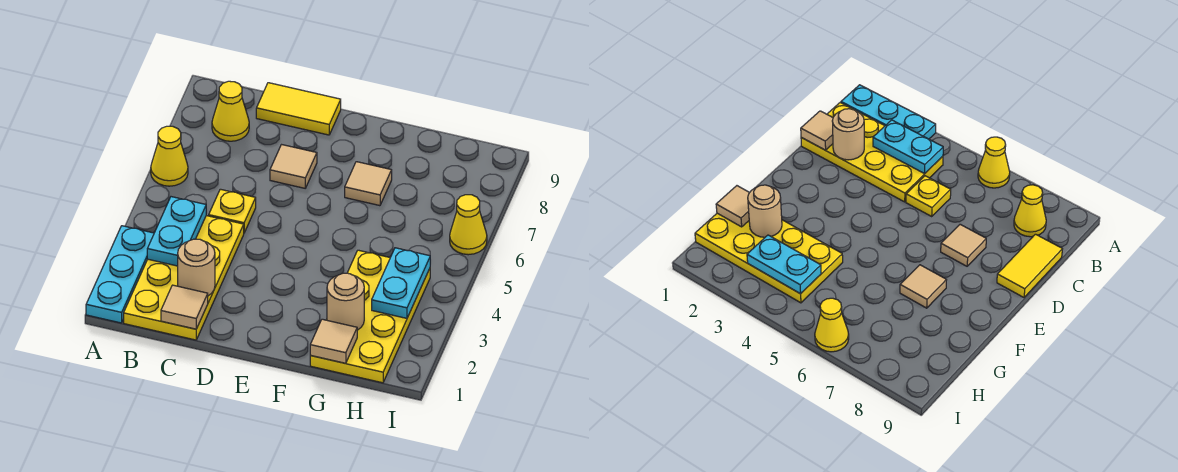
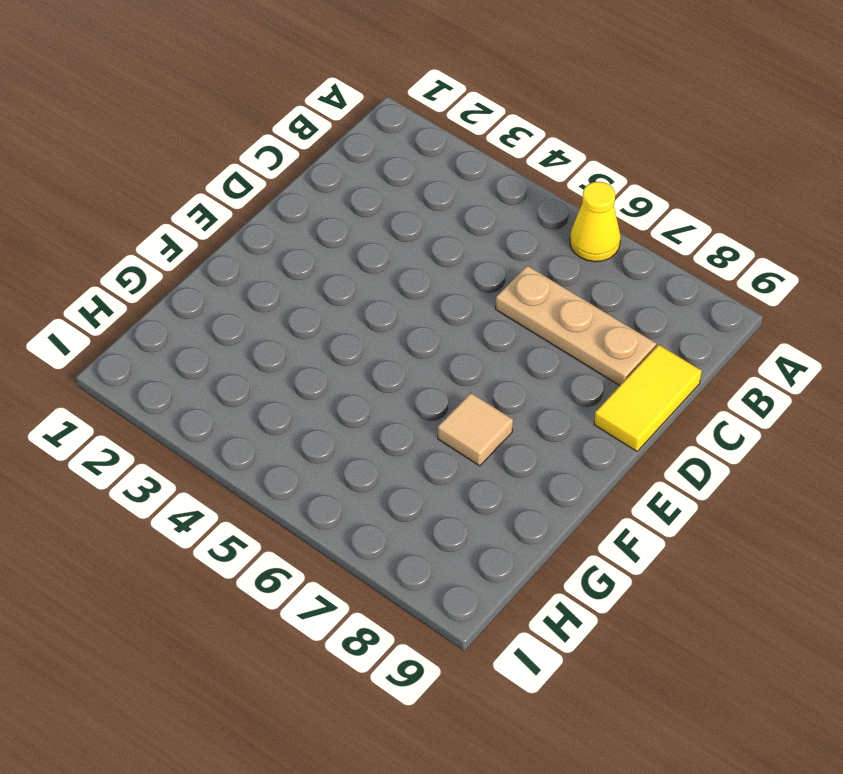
tan 1x3 plate [496,266,656,386] -> none
none -> cyan 1x3 plate [86,226,154,323]
none -> yellow 2x4 plate [124,216,244,340]
none -> yellow 1x1 cone [212,81,249,141]

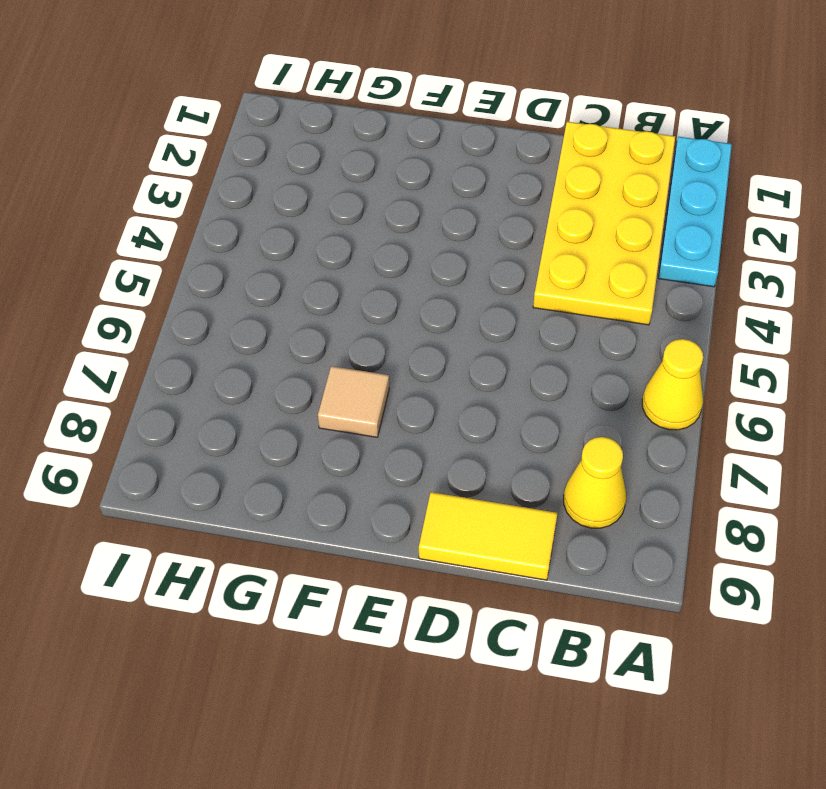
none -> yellow 1x1 plate [209,189,256,233]
none -> tan 1x1 tile [270,145,317,188]
none -> yellow 2x4 plate [310,250,430,383]

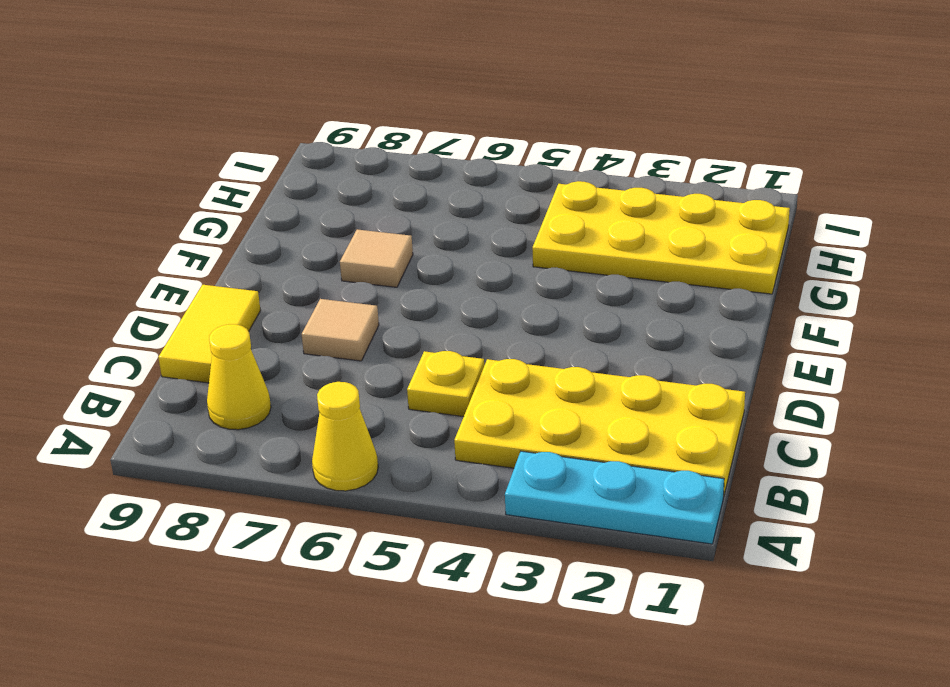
none -> yellow 1x1 cone [450,195,487,255]
none -> cyan 1x2 plate [147,197,206,266]
none -> tan 1x1 tile [161,285,208,329]

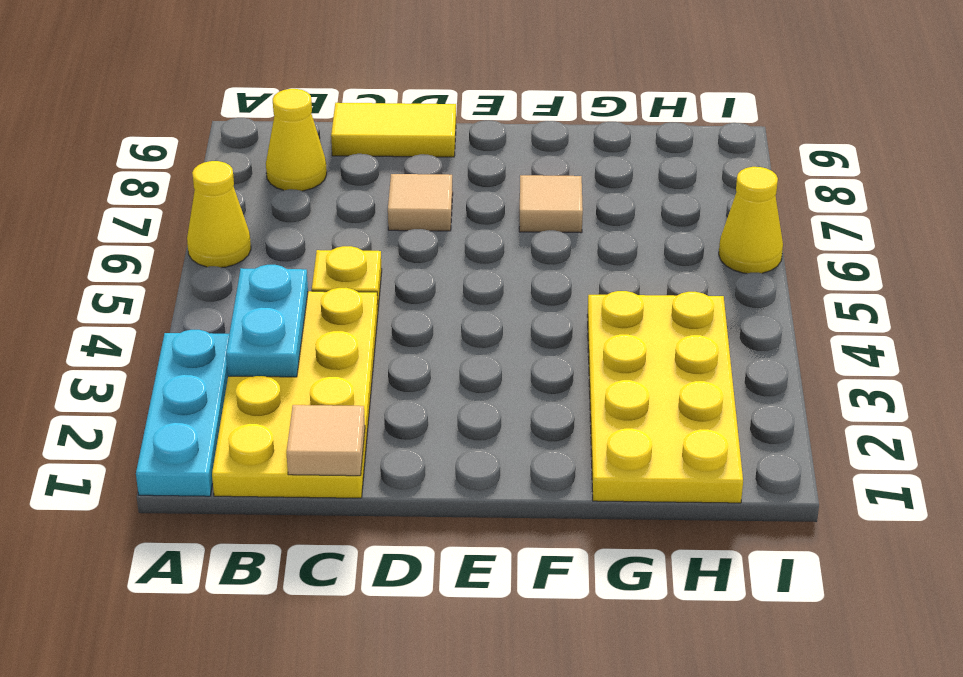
none -> tan 1x1 round brick [178,239,215,296]
none -> tan 1x1 tile [310,319,357,363]
none -> tan 1x1 round brick [327,273,364,330]

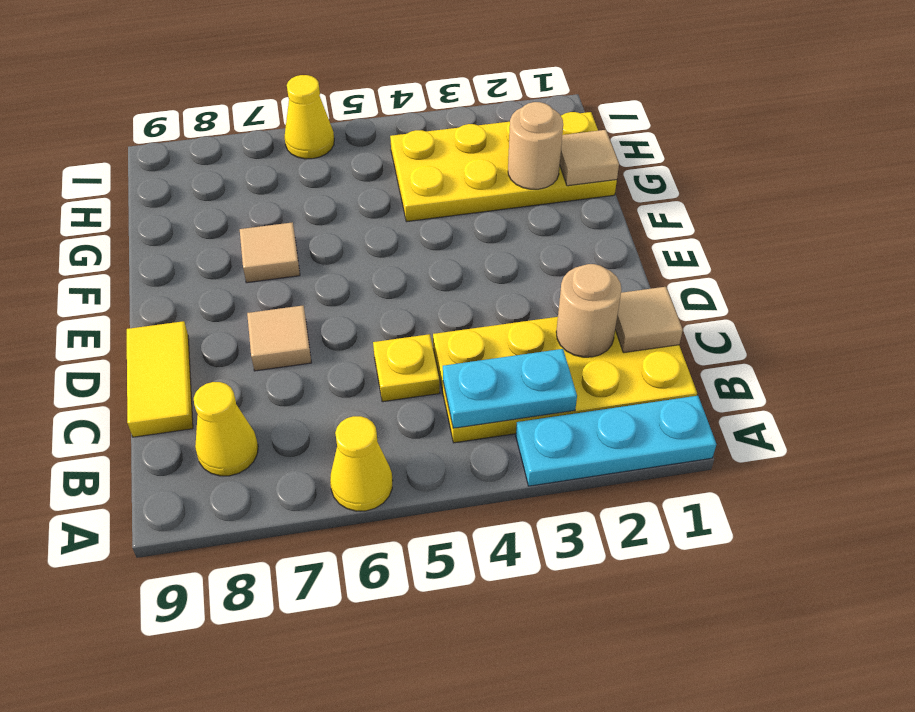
none -> cyan 1x2 plate [372,248,430,318]

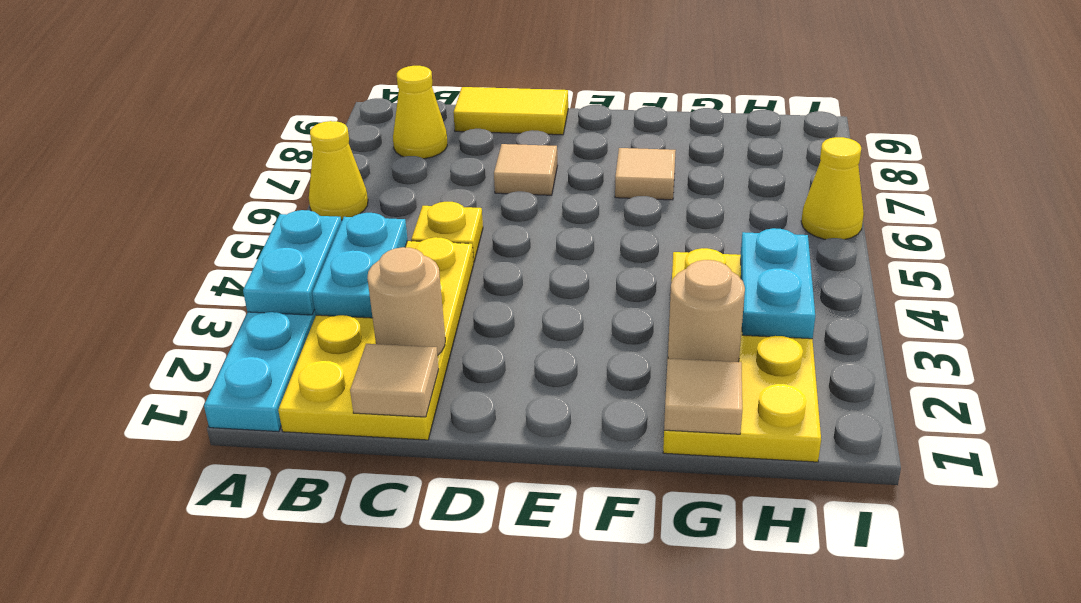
cyan 1x2 plate [243,210,341,315] -> none

